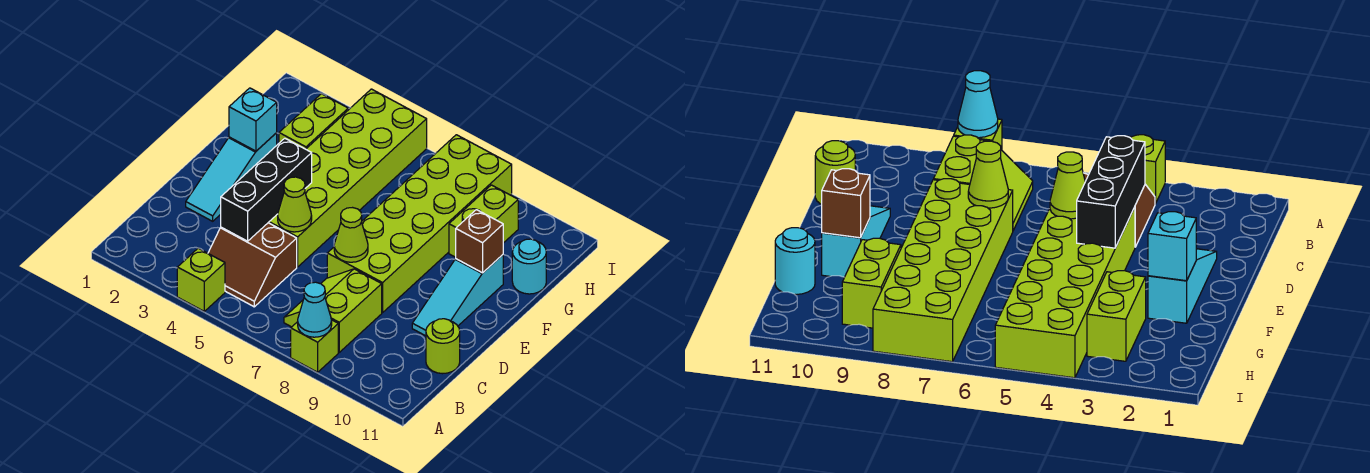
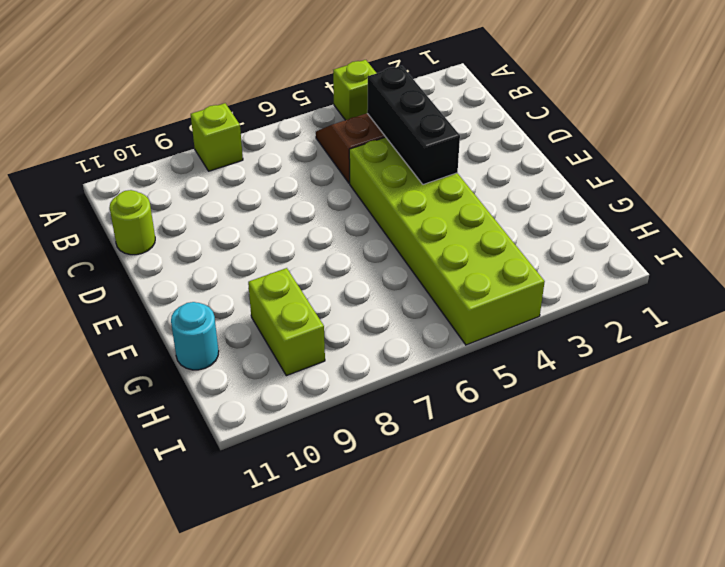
none -> lime 2x2 slope [284,269,382,352]
none -> cyan 1x3 slope [186,133,277,221]
none -> lime 2x6 brick [327,135,512,313]

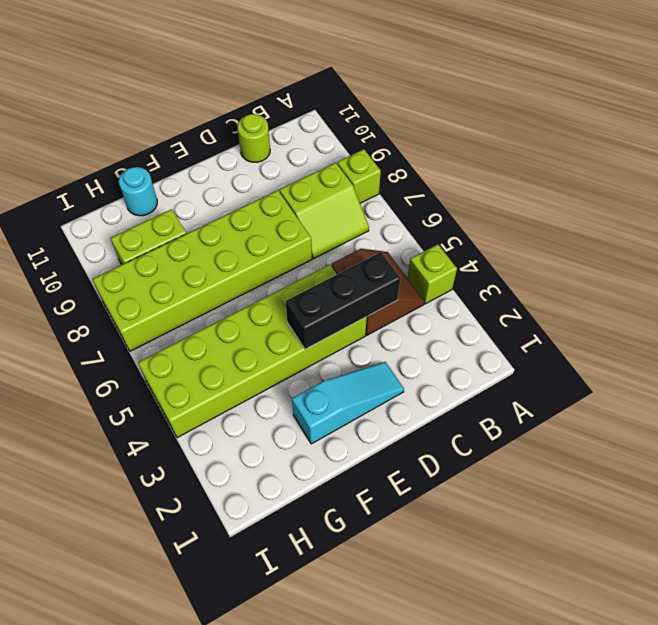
none -> cyan 1x3 slope [412,255,503,336]
none -> lime 1x2 brick [279,94,348,149]
none -> cyan 1x1 cone [298,282,332,337]

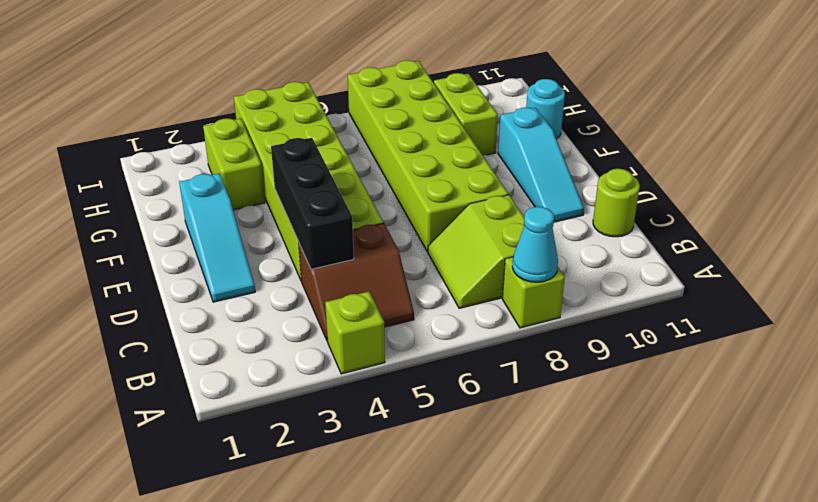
none -> lime 1x1 cone [278,177,312,232]
none -> lime 1x1 cone [334,208,368,262]
none -> cyan 1x1 brick [229,88,277,151]

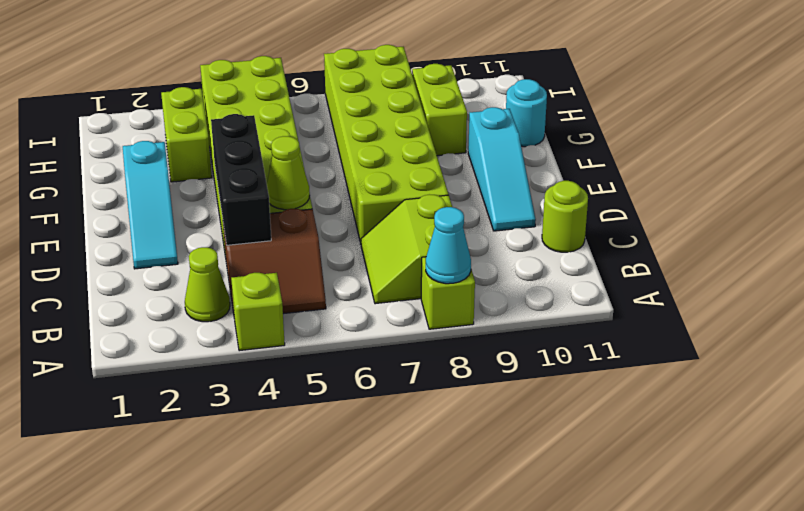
lime 1x1 cone [185,247,230,322] -> lime 1x1 cone moved to [334,208,368,262]
none -> cyan 1x1 brick [229,88,277,151]
none -> brown 1x1 brick [456,210,503,273]

